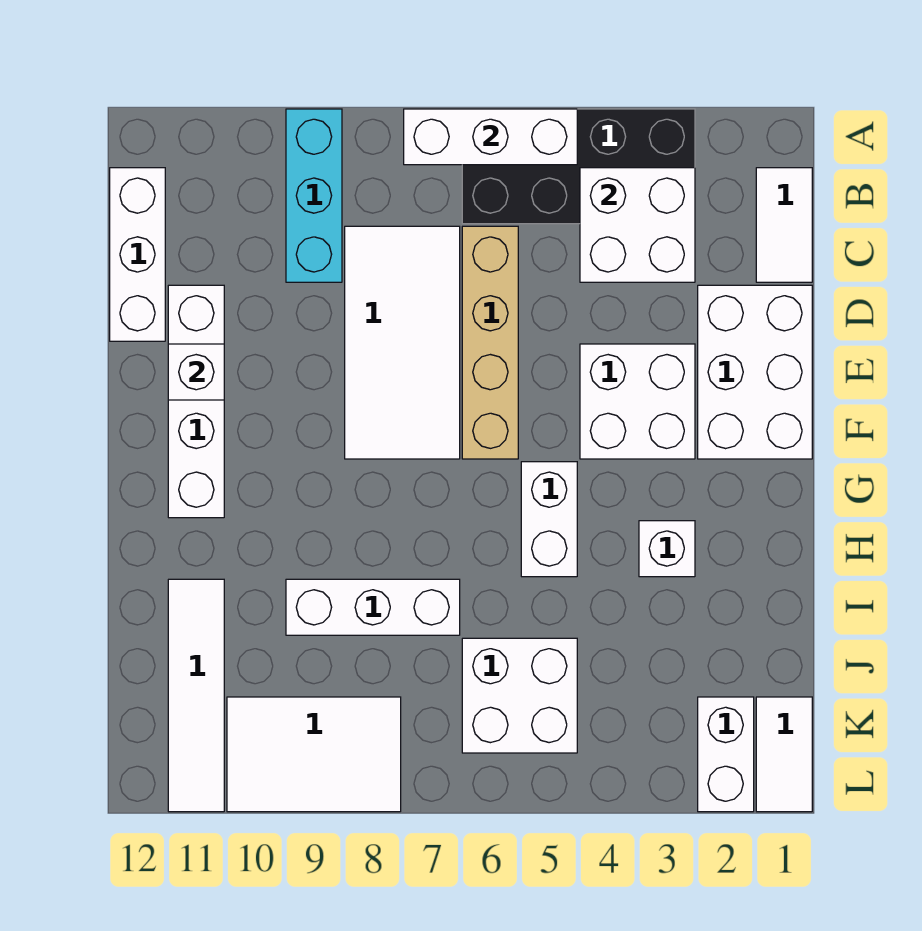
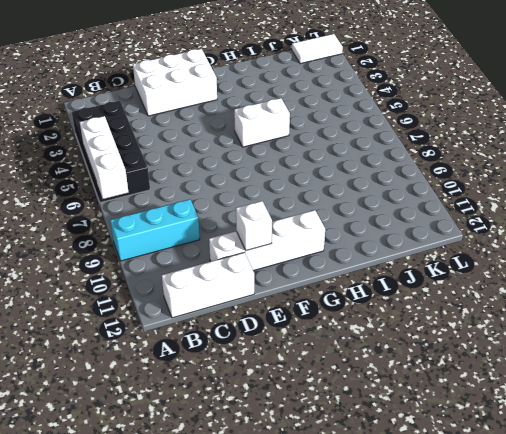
none -> white 1x2 tile [756,168,812,282]
none -> tan 1x4 brick [462,226,518,459]
none -> white 2x4 tile [345,226,460,459]

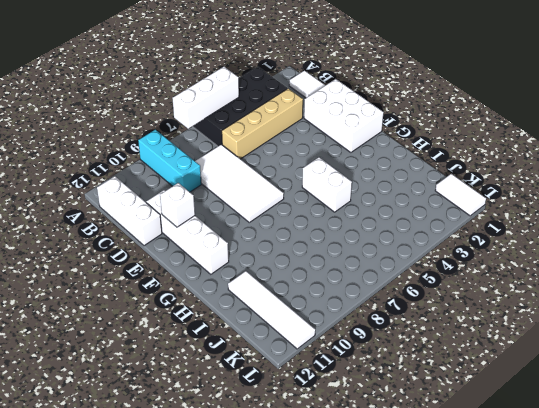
tan 1x4 brick [222,89,303,159] -> tan 1x4 brick turned to [462,226,518,459]
none -> white 2x2 brick [580,344,695,459]
none -> white 1x1 brick [639,521,695,577]
none -> white 1x3 brick [286,579,460,635]

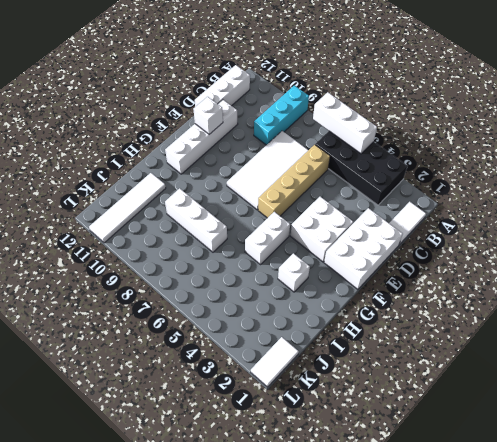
none -> white 2x2 brick [462,638,577,753]
none -> white 1x2 brick [698,697,754,812]
none -> white 2x3 tile [227,697,401,812]

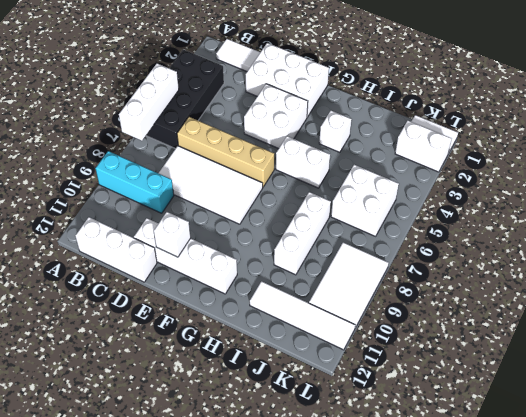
none -> white 2x2 brick [580,168,695,282]

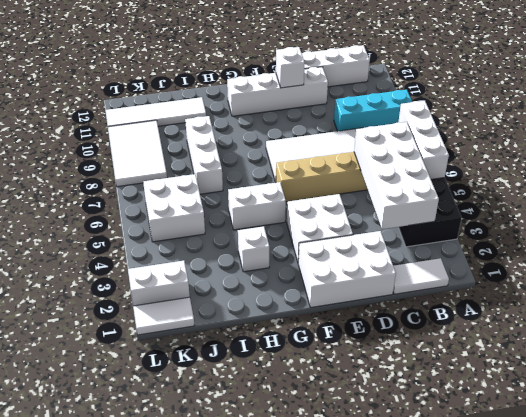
white 2x4 brick [354,122,439,229] -> white 2x2 brick [580,168,695,282]

